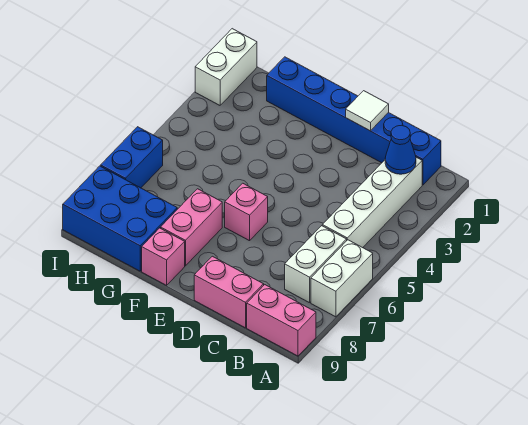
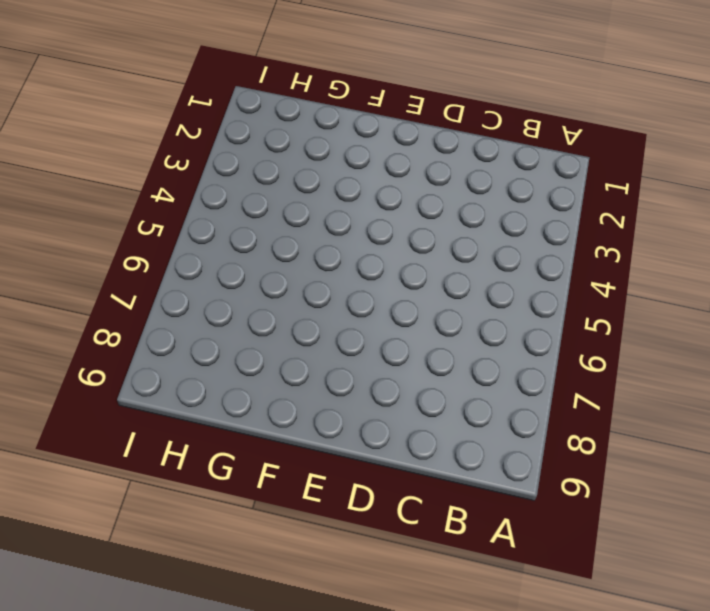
none -> white 1x2 brick [311,240,373,317]
none -> pink 1x2 brick [247,285,316,356]
none -> blue 1x6 brick [267,57,441,185]

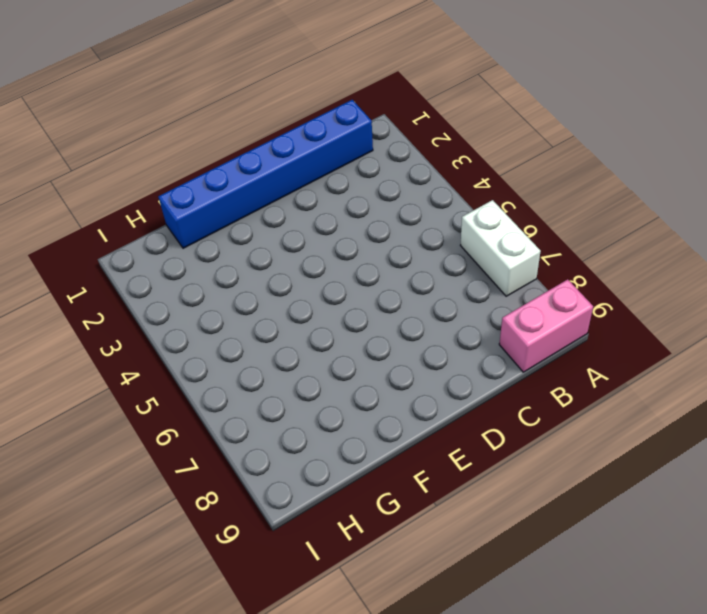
none -> white 1x4 brick [322,157,422,248]
none -> white 1x2 brick [285,226,347,303]
none -> pink 1x2 brick [194,256,264,328]

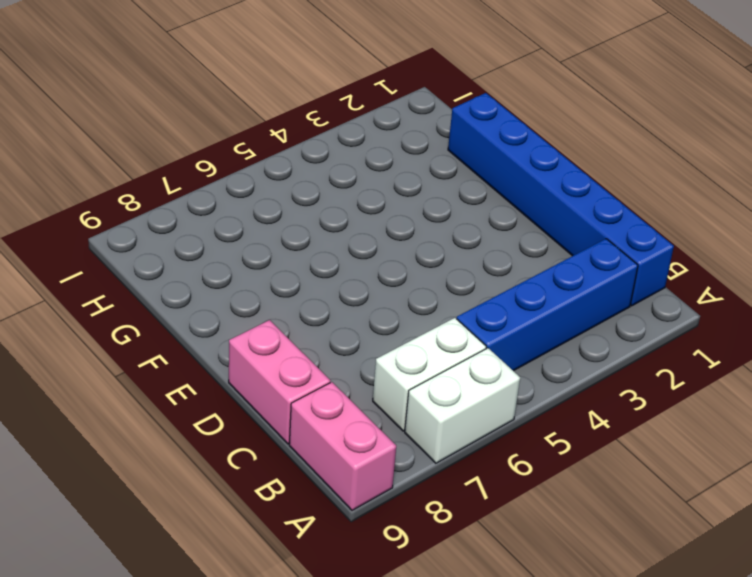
blue 1x4 brick [457,239,638,371] -> white 1x4 brick [322,157,422,248]
none -> pink 1x1 brick [225,183,268,241]
none -> pink 1x2 brick [161,189,222,266]
none -> pink 1x1 brick [142,228,185,285]

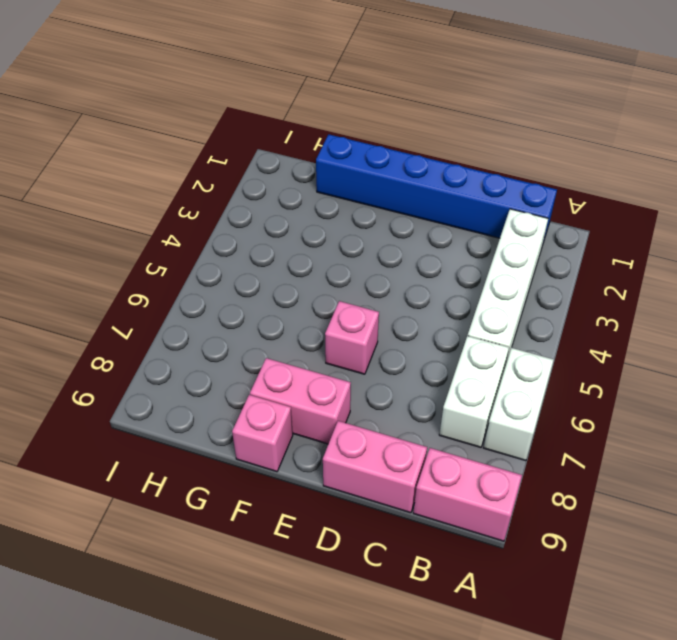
pink 1x2 brick [250,358,351,444] -> pink 1x2 brick turned to [161,189,222,266]
none -> blue 2x3 brick [63,166,177,271]
none -> white 1x2 brick [195,29,257,105]
none -> blue 1x2 brick [101,127,163,188]

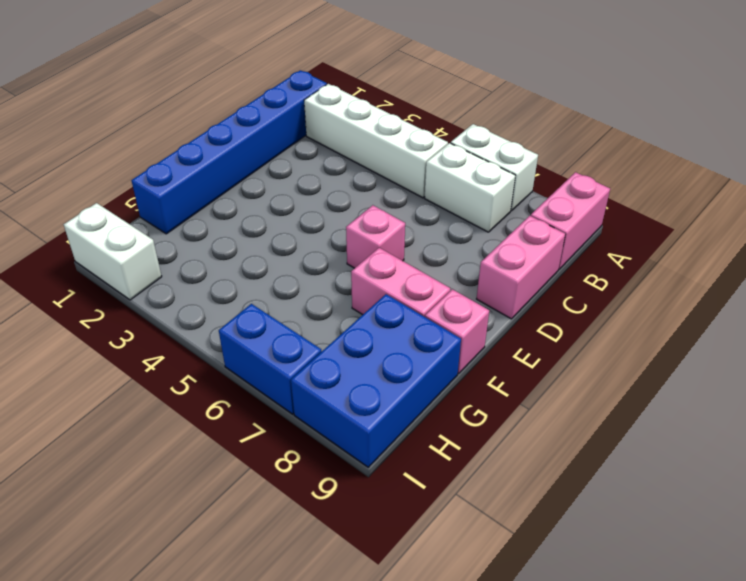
none -> blue 1x1 cone [385,125,416,174]
none -> white 1x1 tile [346,91,389,131]

